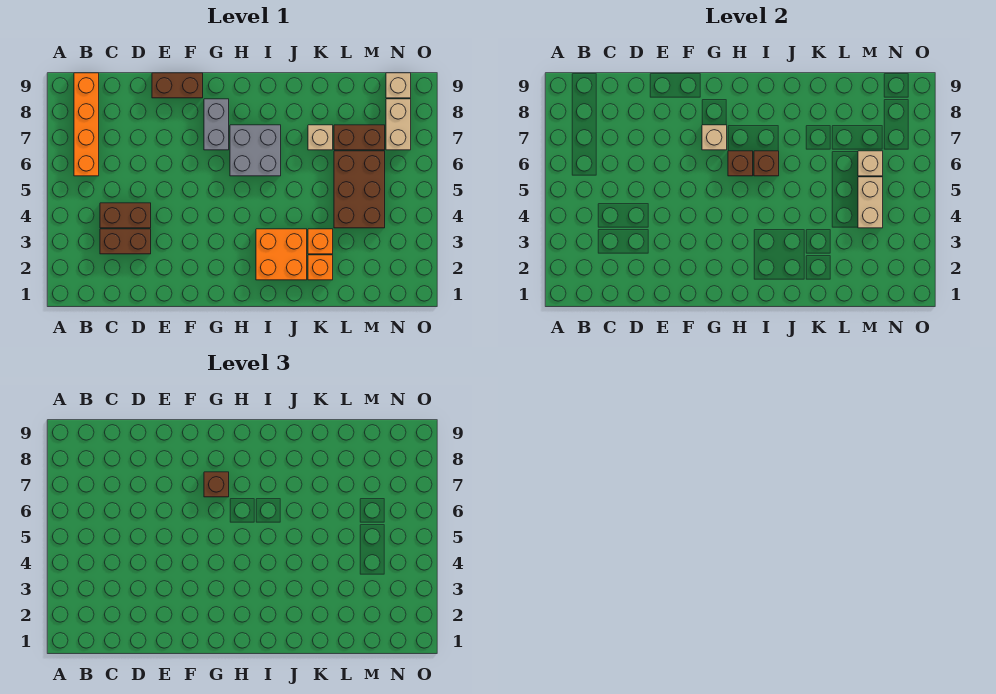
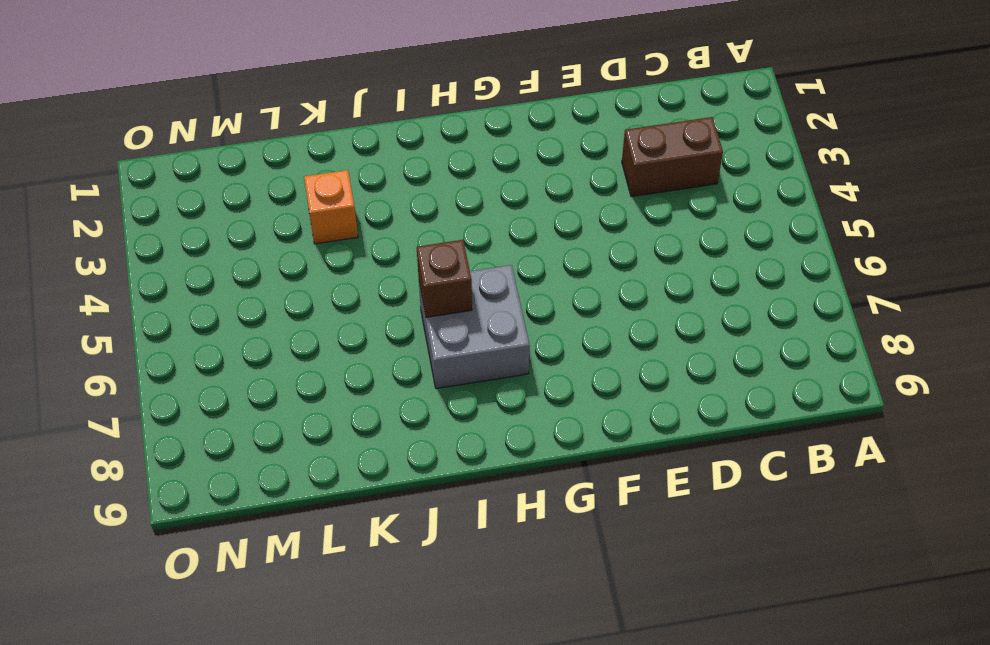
none -> orange 1x4 brick [74,73,99,176]
none -> brown 1x2 brick [100,203,151,228]
none -> brown 1x2 brick [152,73,203,98]

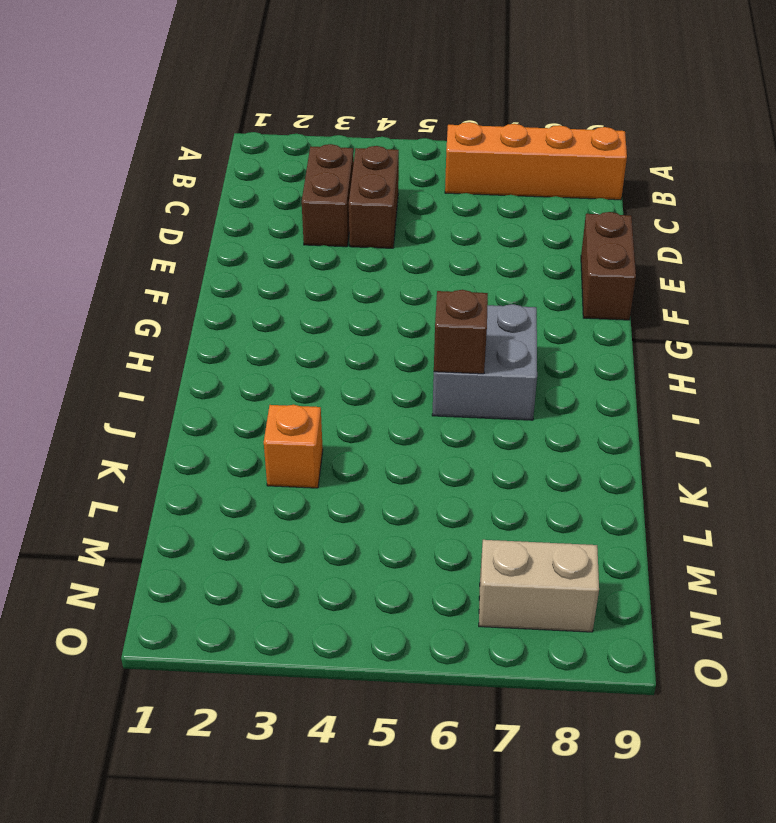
none -> grey 1x2 brick [204,99,229,150]
none -> orange 2x2 brick [256,229,307,280]
none -> orange 1x1 brick [308,255,333,280]

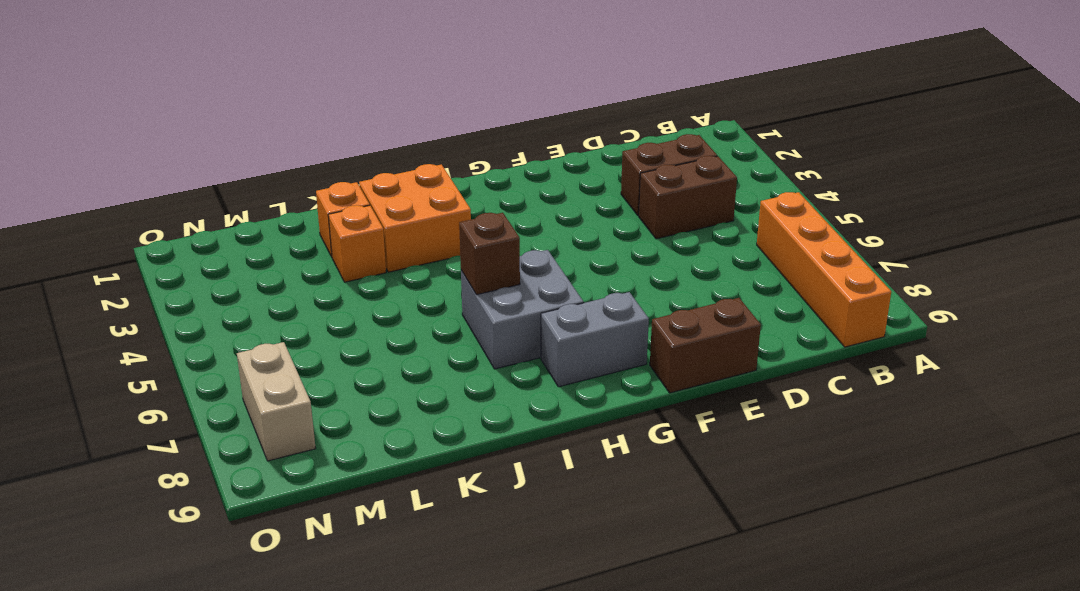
grey 1x2 brick [541,292,649,387] -> grey 1x2 brick turned to [204,99,229,150]
none -> tan 1x1 brick [308,125,333,150]
none -> brown 2x3 brick [334,151,385,228]
none -> brown 1x2 brick [334,125,385,150]

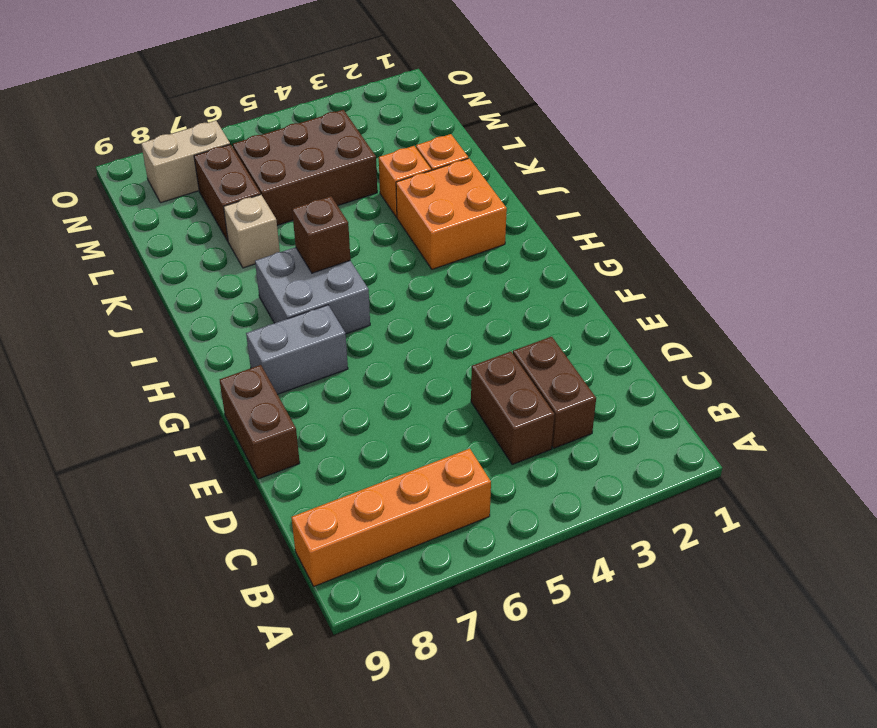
none -> tan 1x1 brick [386,73,411,98]
none -> tan 1x1 brick [702,125,727,150]
none -> brown 1x1 brick [728,151,753,176]

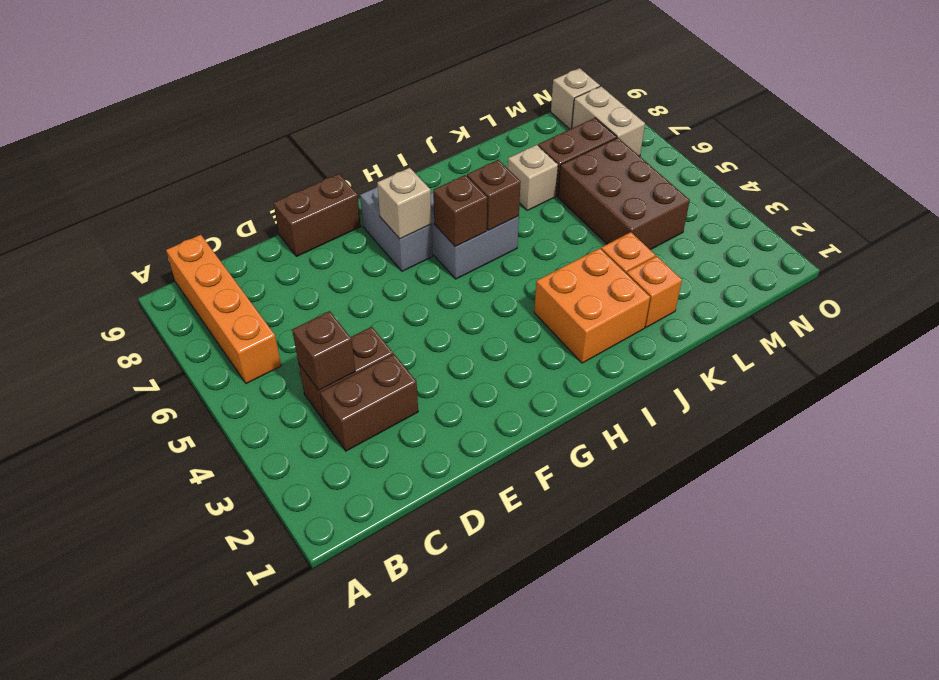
brown 1x1 brick [292,311,356,390] -> brown 1x1 brick moved to [204,472,229,497]
none -> tan 1x2 brick [858,177,883,228]
none -> tan 1x1 brick [858,151,883,176]

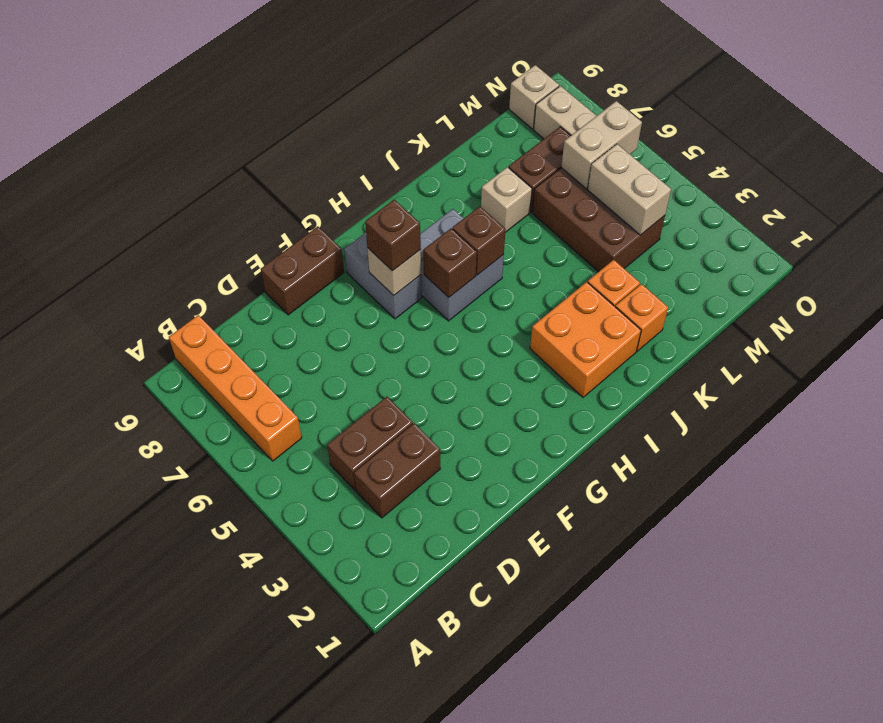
tan 1x2 brick [561,101,642,189] -> tan 1x1 brick [858,151,883,176]

